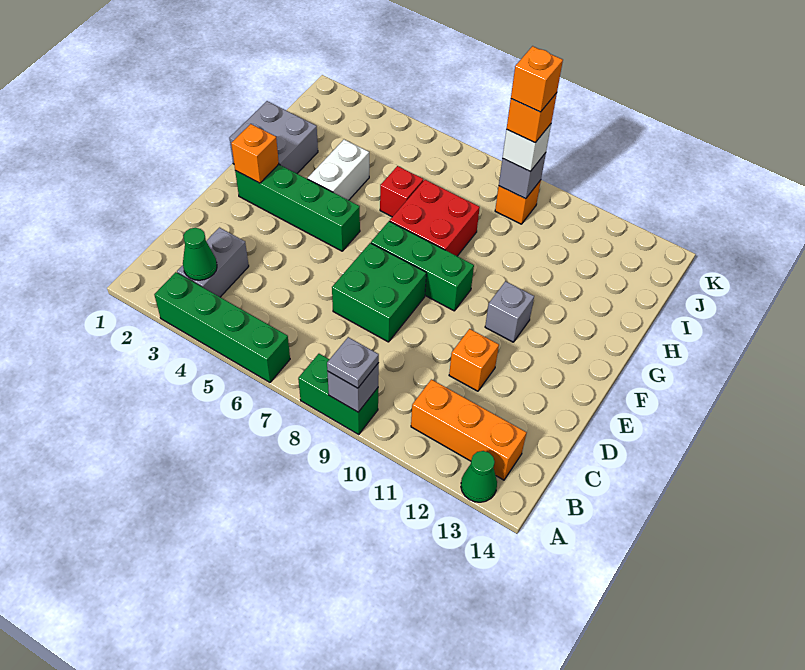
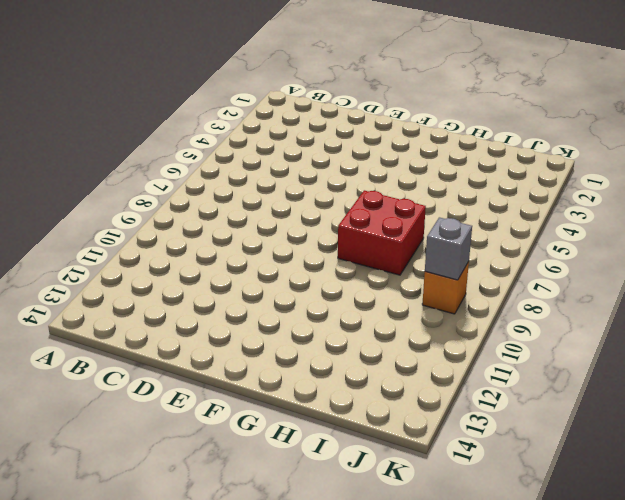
none -> green 1x4 brick [154,272,290,382]
none -> green 1x2 brick [298,354,378,434]
none -> green 1x1 cone [461,451,497,502]

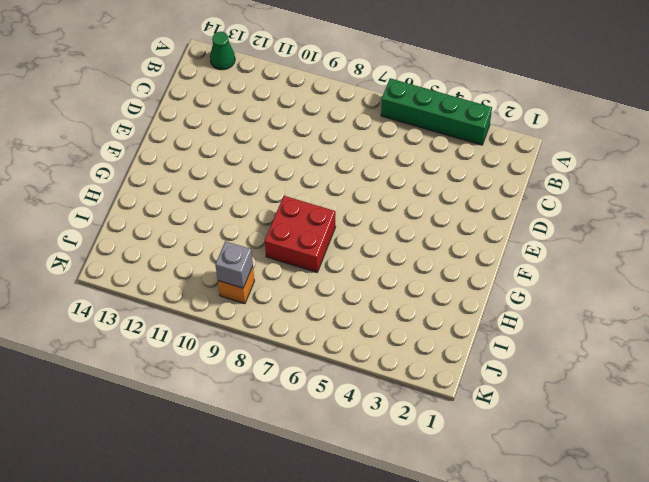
none -> green 1x2 brick [298,354,378,434]
none -> grey 1x2 brick [177,228,249,297]
none -> orange 1x3 brick [411,379,527,480]

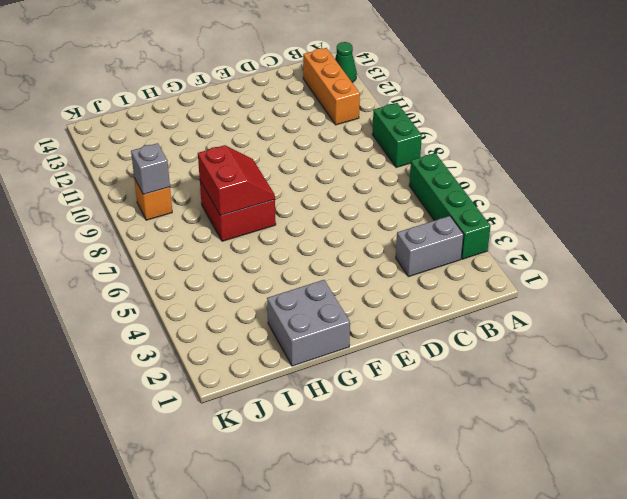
red 2x2 slope [198,145,275,216] -> none
none -> green 2x2 brick [332,243,426,342]
none -> orange 1x1 brick [449,329,499,391]
none -> green 1x4 brick [235,164,360,251]

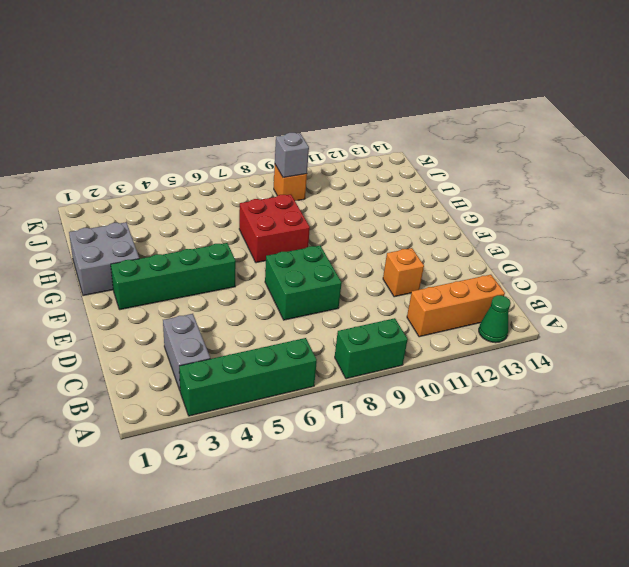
none -> green 1x3 brick [371,221,474,311]
none -> grey 1x1 brick [485,281,534,342]
none -> white 1x2 brick [308,140,369,200]

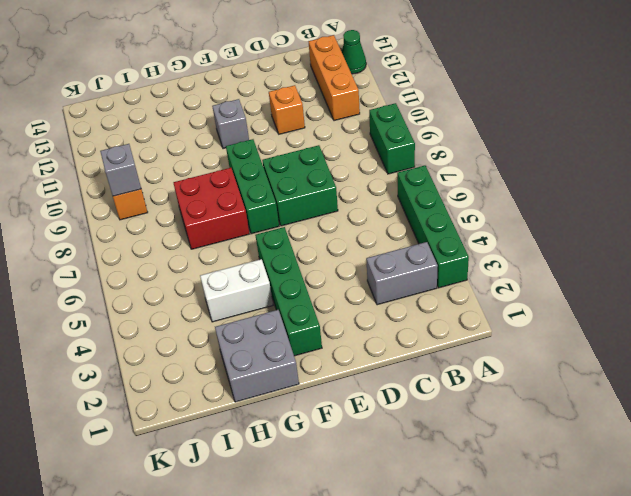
none -> red 1x1 brick [380,166,423,217]
none -> grey 1x1 brick [327,363,379,412]
none -> green 1x1 cone [183,228,217,280]

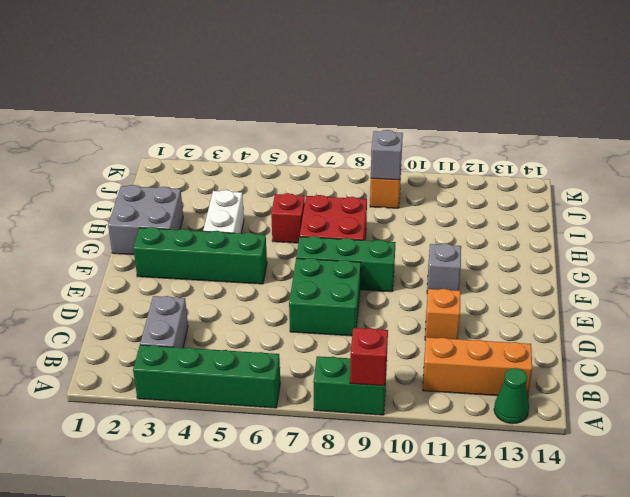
red 1x1 brick [350,328,388,386] -> grey 1x1 brick [327,363,379,412]
none -> green 1x1 cone [183,228,217,280]
none -> orange 1x1 brick [231,124,279,183]
none -> grey 1x1 plate [327,337,379,388]

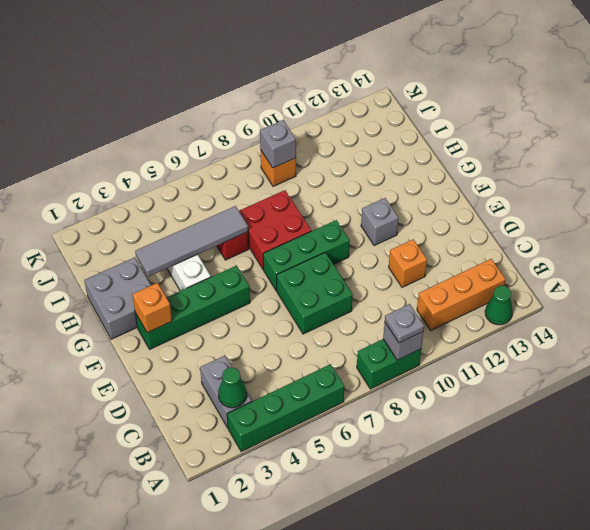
grey 1x4 tile [135,206,248,277] -> none
none -> white 1x1 brick [503,124,551,171]
none -> orange 1x1 brick [507,93,557,143]
none -> orange 1x1 brick [511,46,563,112]

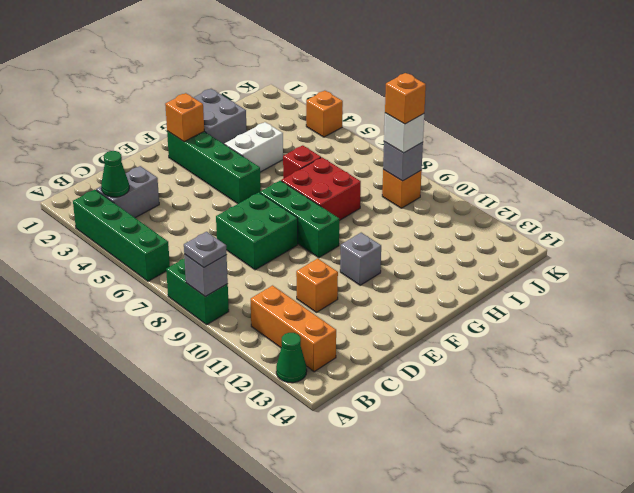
orange 1x1 brick [306,91,343,137] -> orange 1x1 brick moved to [511,46,563,112]

